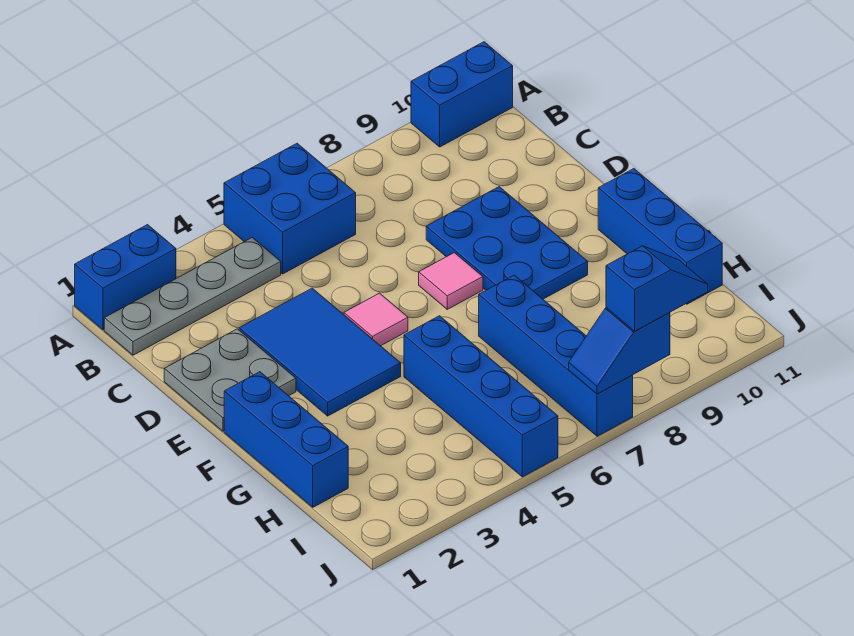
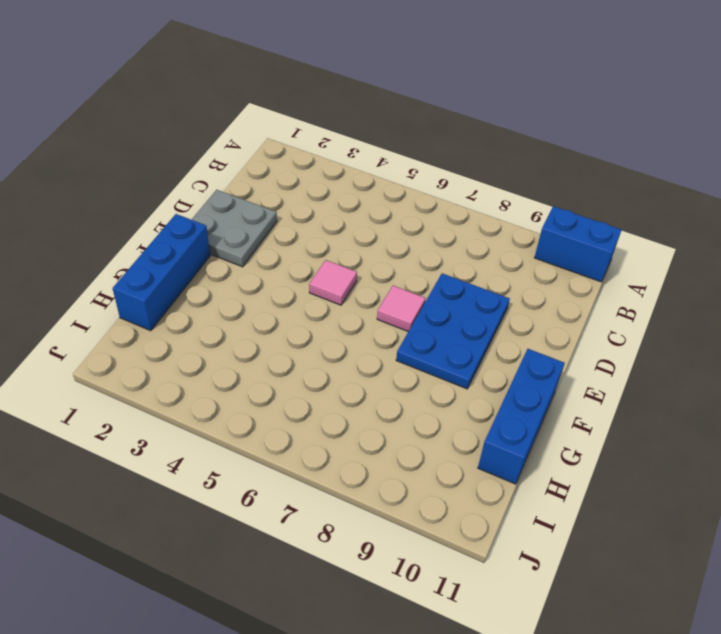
none -> blue 1x2 brick [75,225,176,330]
none -> blue 2x2 brick [224,143,356,274]
none -> grey 1x4 plate [104,238,281,355]

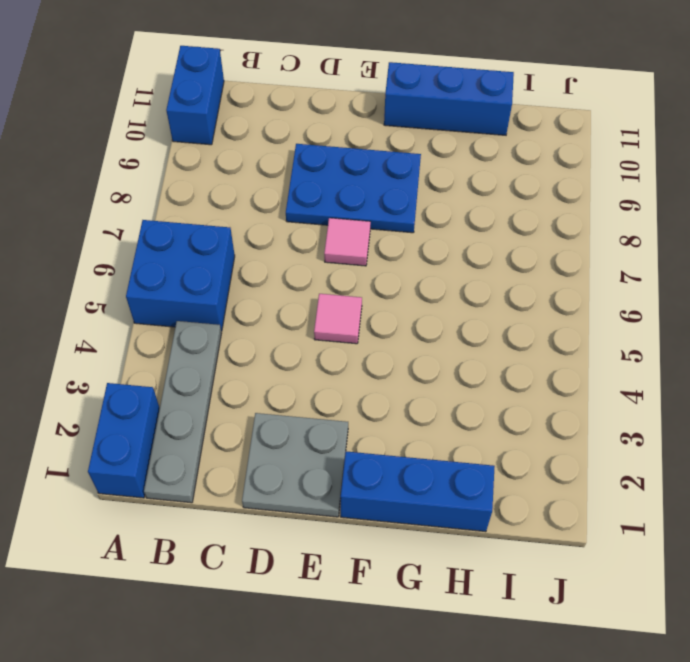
none -> blue 2x3 tile [239,288,401,416]
none -> blue 1x4 brick [404,316,558,477]
none -> blue 1x4 brick [479,275,633,436]

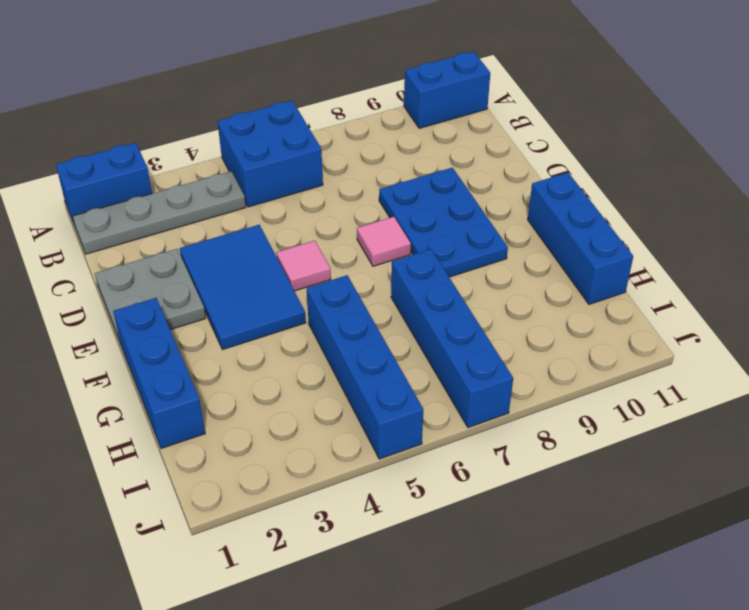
none -> blue 1x2 slope [569,308,670,394]
none -> blue 1x2 slope [606,246,708,331]

